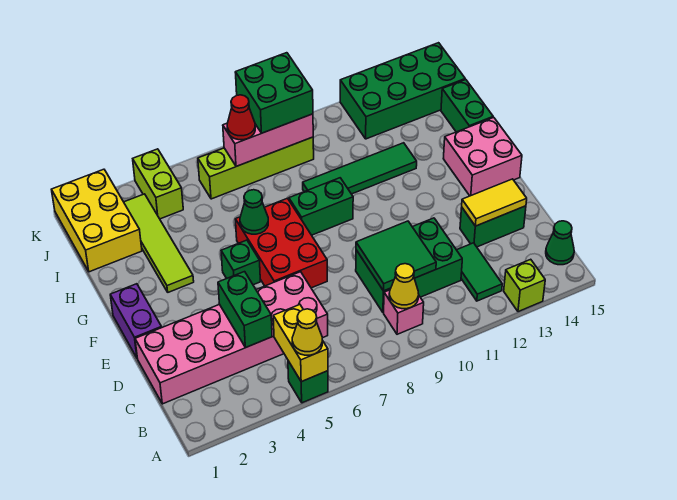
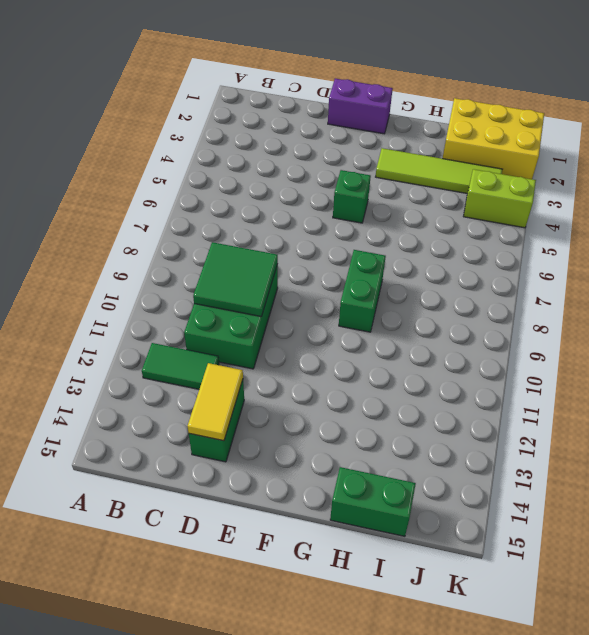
none -> green 1x1 brick [288,361,328,403]
none -> lime 1x1 brick [504,259,545,312]
none -> pink 1x1 brick [384,290,424,334]
none -> green 1x1 cone [546,221,574,265]

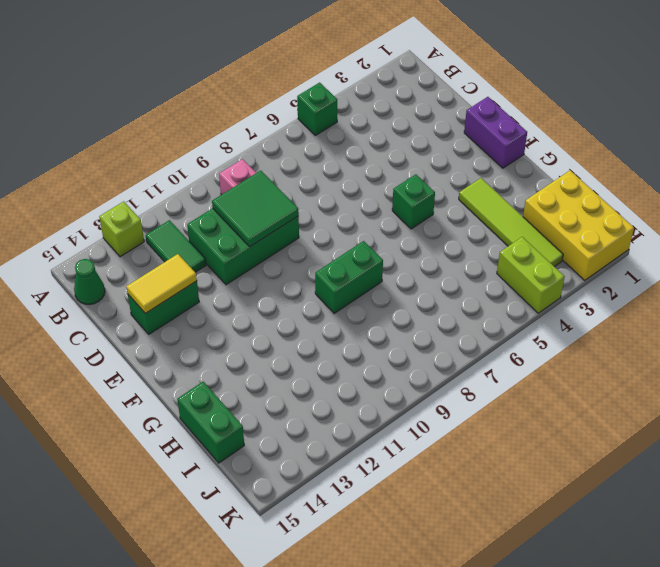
none -> pink 2x6 brick [135,272,328,404]
none -> red 2x3 brick [235,198,327,288]
none -> pink 2x2 brick [443,117,522,196]
none -> green 1x4 tile [303,143,417,194]

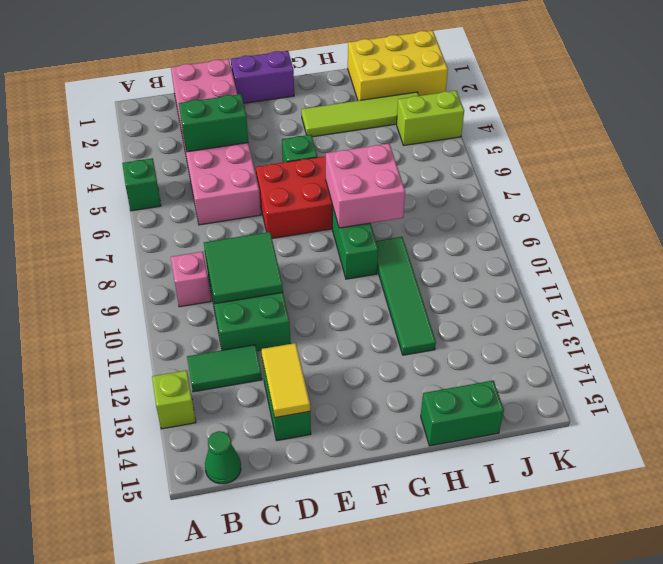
pink 2x2 brick [326,143,405,228] -> pink 2x2 brick moved to [443,117,522,196]
none -> lime 1x4 brick [198,137,314,199]
none -> green 2x4 brick [340,43,465,139]
none -> yellow 1x2 brick [273,305,328,382]
none -> yellow 1x1 cone [389,264,419,309]

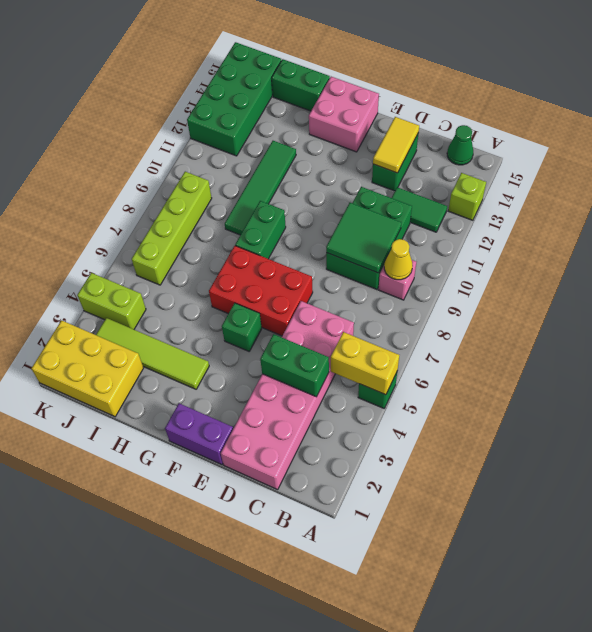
none -> green 1x1 cone [240,190,268,234]
none -> pink 1x3 brick [223,114,313,166]
none -> yellow 1x1 cone [292,309,322,355]
none -> red 1x1 cone [227,95,255,140]

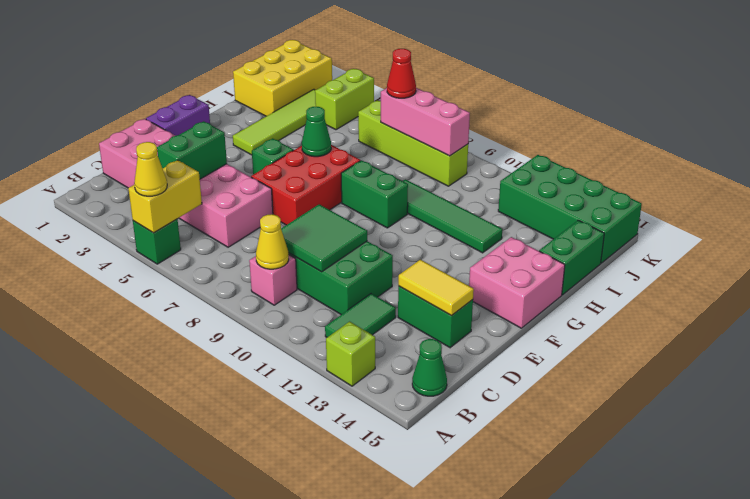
none -> green 2x2 brick [235,53,313,133]

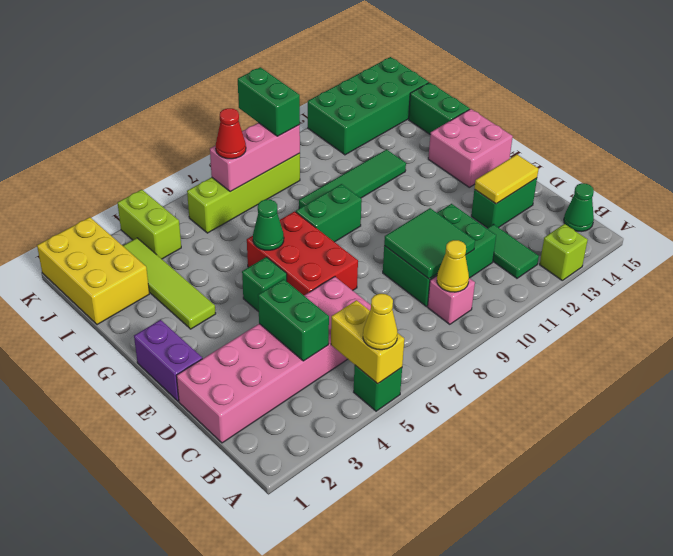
green 1x2 brick [238,67,300,136] -> green 2x2 brick [235,53,313,133]

